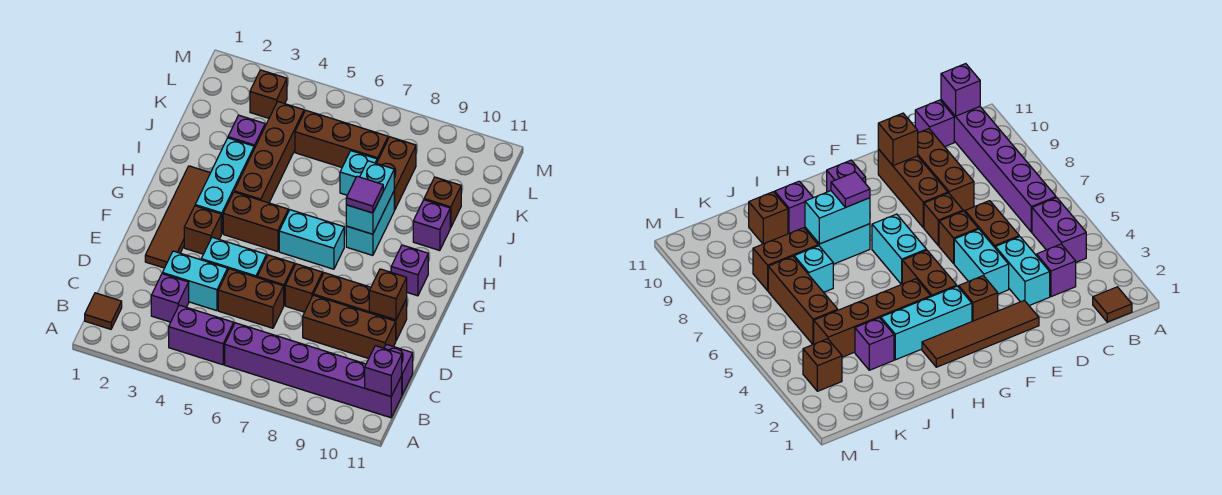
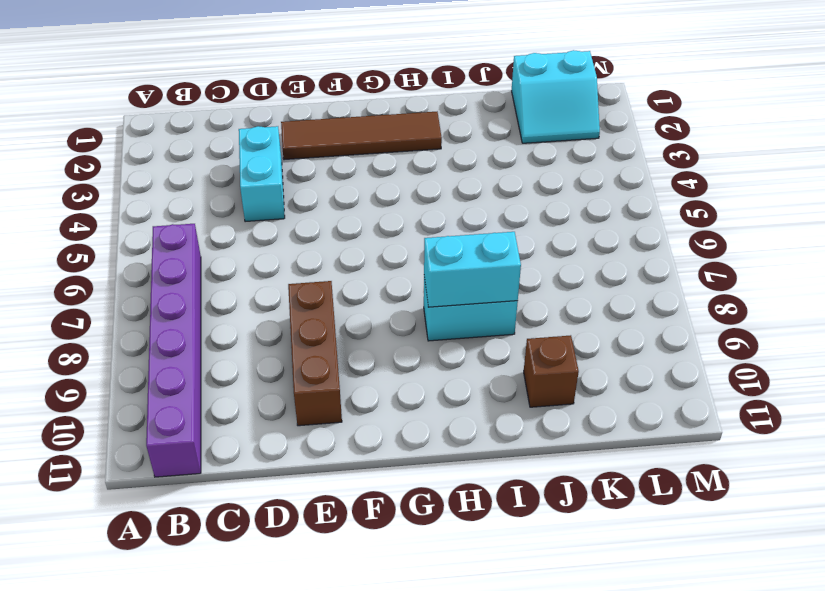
cyan 2x2 slope [511,50,600,143] -> none
none -> brown 1x1 tile [85,293,122,329]
none -> purple 1x2 brick [169,305,234,365]
none -> purple 1x1 brick [151,274,189,322]
none -> purple 1x1 brick [384,344,413,395]

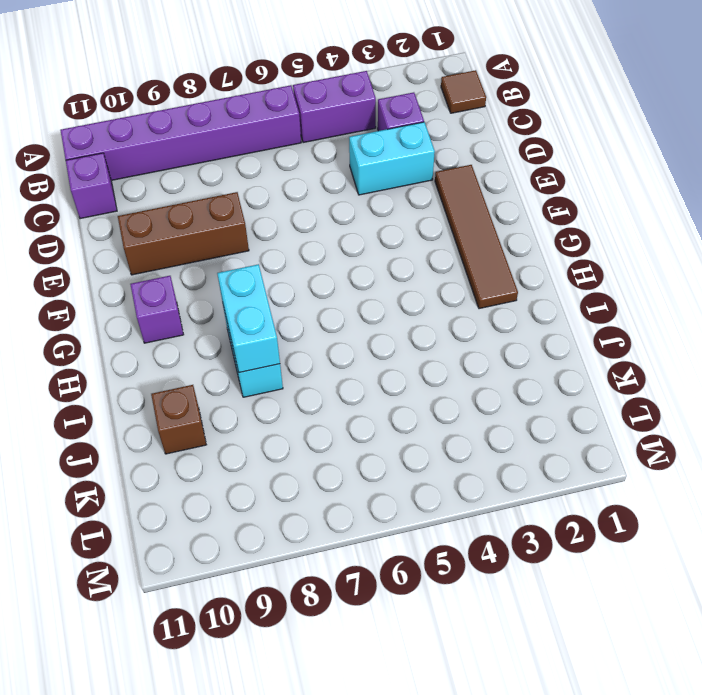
none -> brown 1x2 brick [218,269,284,328]
none -> brown 1x3 brick [303,295,396,359]
none -> cyan 1x2 brick [201,237,266,277]
none -> brown 1x1 brick [257,255,294,305]

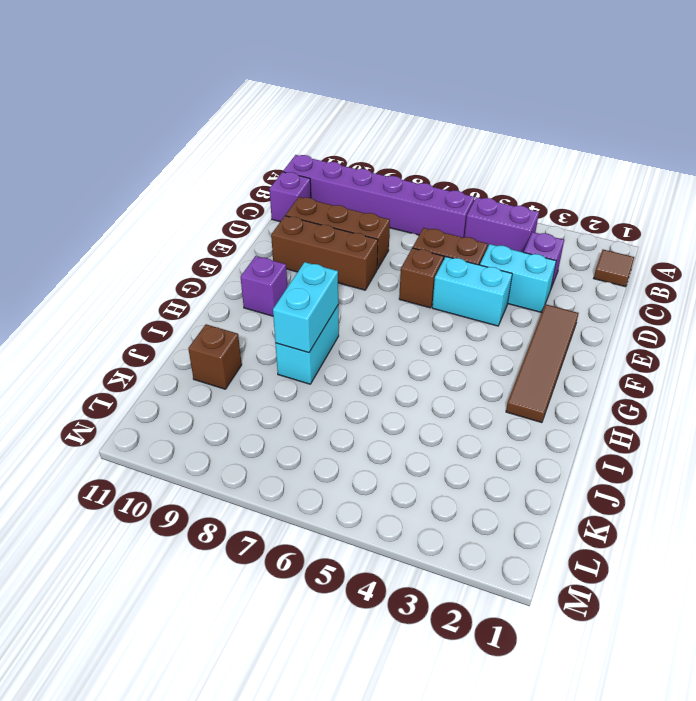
none -> brown 1x1 brick [285,264,323,312]
none -> brown 1x1 brick [184,206,221,254]
none -> cyan 1x3 brick [195,138,254,234]
none -> brown 1x2 brick [223,192,288,252]

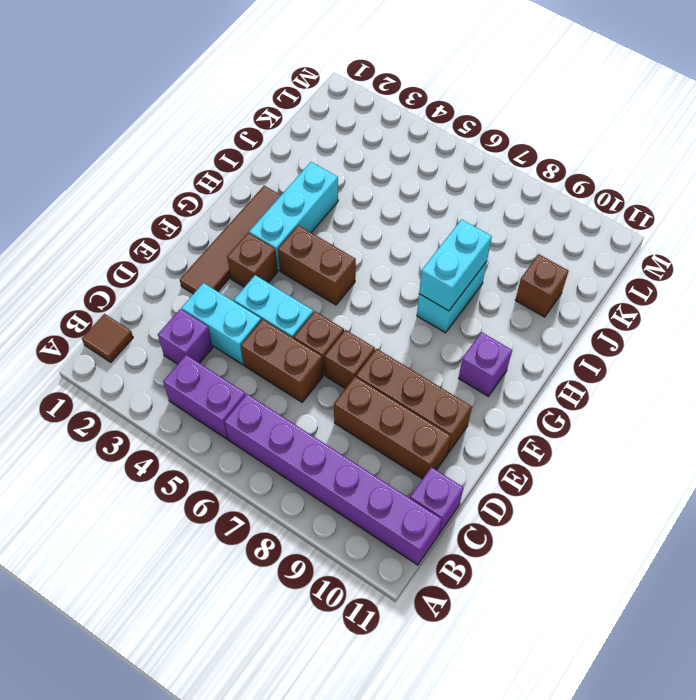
none -> cyan 1x2 brick [279,210,344,269]
none -> brown 1x4 brick [234,102,304,203]
none -> purple 1x1 brick [413,200,450,251]
none -> purple 1x1 brick [228,115,265,148]

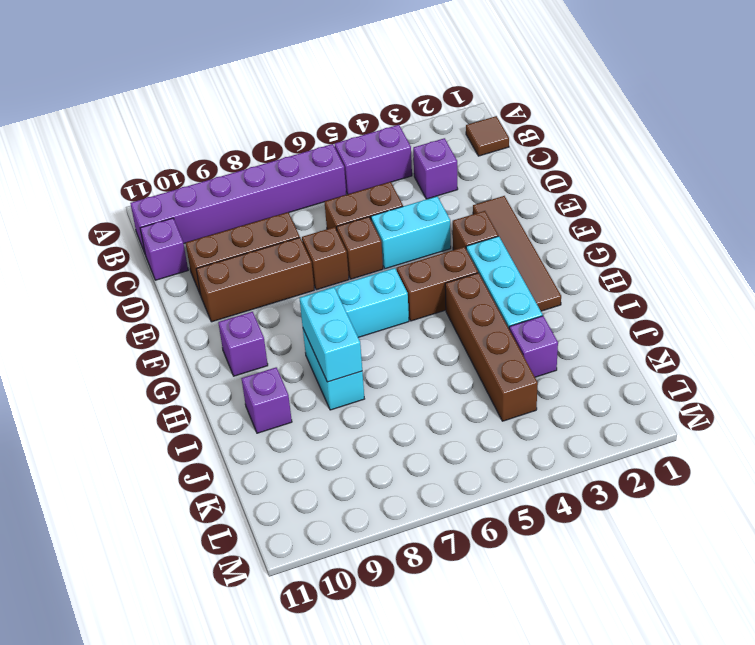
none -> cyan 1x2 brick [162,251,228,311]
none -> cyan 1x1 brick [340,151,377,195]
none -> brown 1x2 brick [377,137,416,210]
none -> brown 1x1 brick [424,177,461,228]

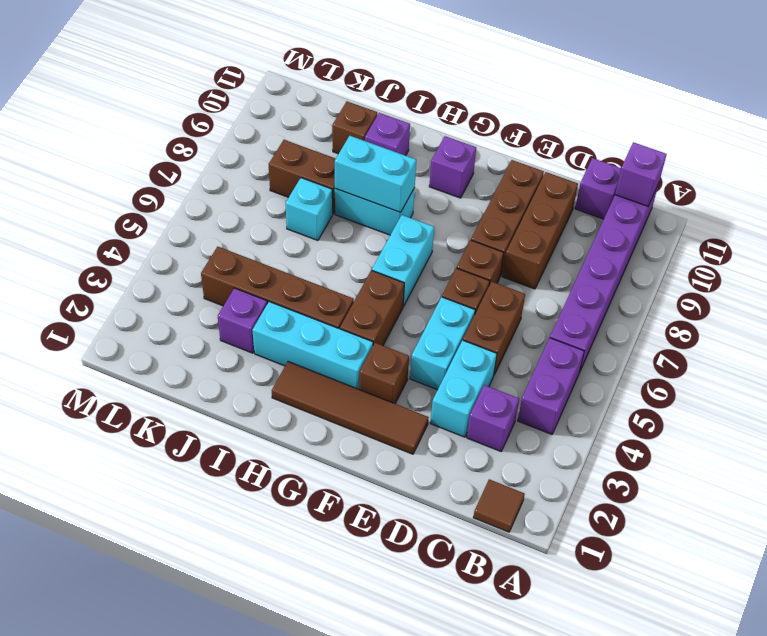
none -> brown 1x3 brick [295,110,388,167]
none -> brown 1x1 brick [250,70,287,118]
none -> brown 1x1 brick [369,269,407,320]
none -> purple 1x1 tile [346,176,383,213]

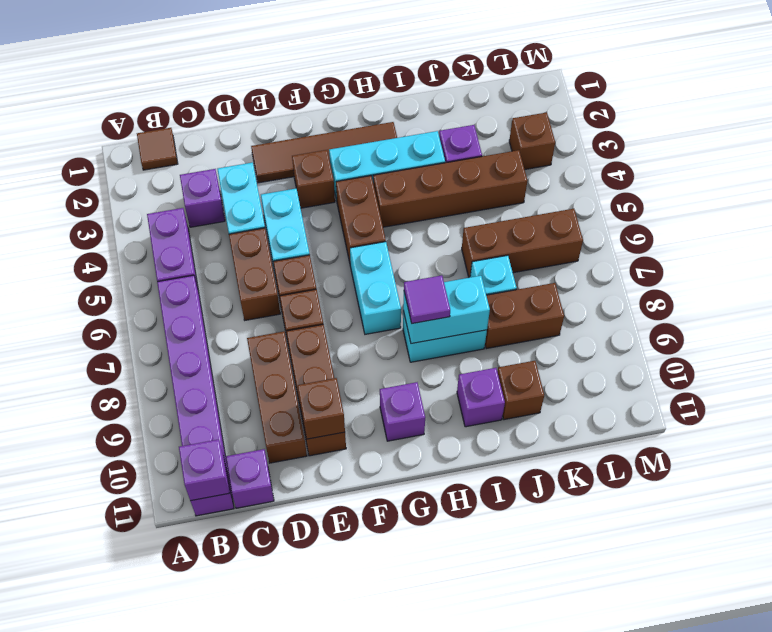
brown 1x3 brick [462,209,583,278] -> brown 1x3 brick turned to [295,110,388,167]

